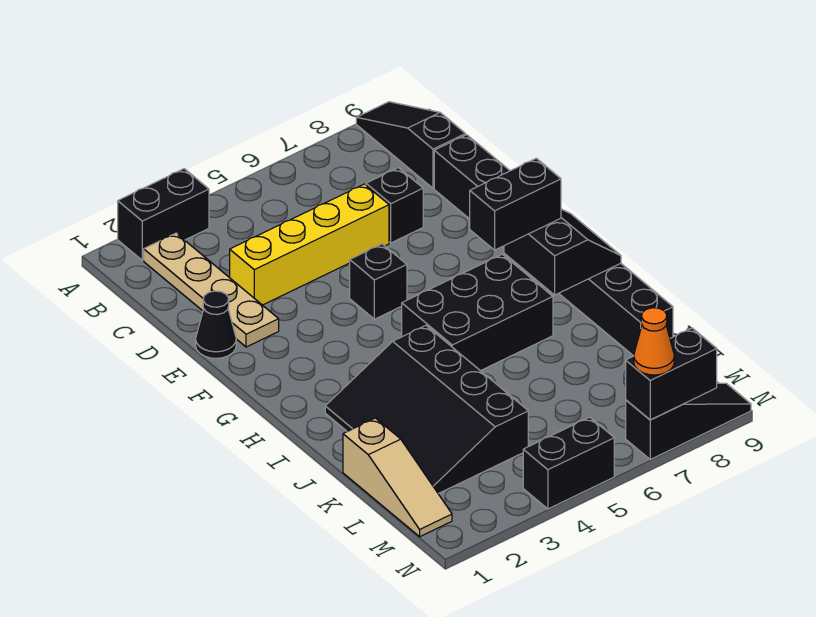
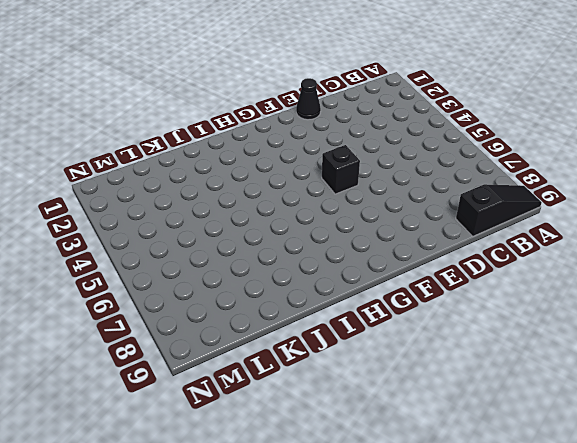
none -> black 1x2 brick [118,169,209,260]
none -> tan 1x4 plate [144,233,279,347]
none -> yellow 1x4 brick [230,184,389,305]

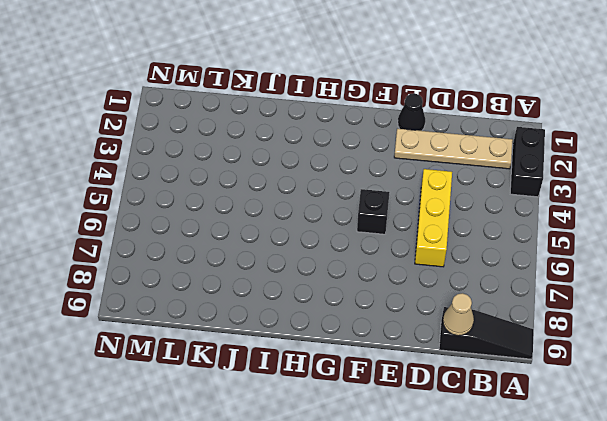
tan 1x1 cone [443,293,474,336] -> none
yellow 1x3 brick [415,169,452,267] -> yellow 1x4 brick [230,184,389,305]
none -> black 1x1 brick [366,168,423,243]
none -> black 1x8 brick [434,135,673,356]
none -> black 2x3 brick [402,254,553,371]

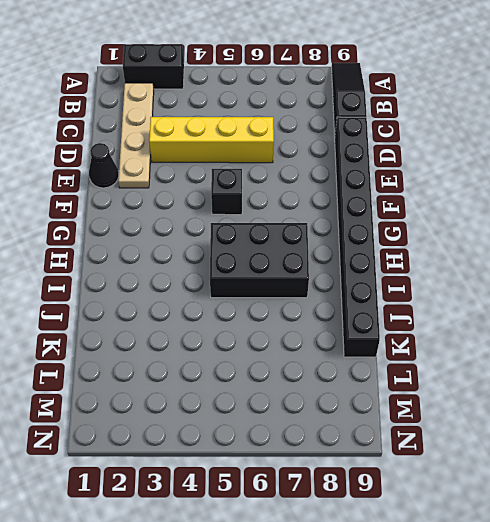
none -> black 1x1 brick [366,168,423,243]
none -> black 3x4 slope [325,325,528,494]
none -> tan 1x3 slope [343,418,452,537]

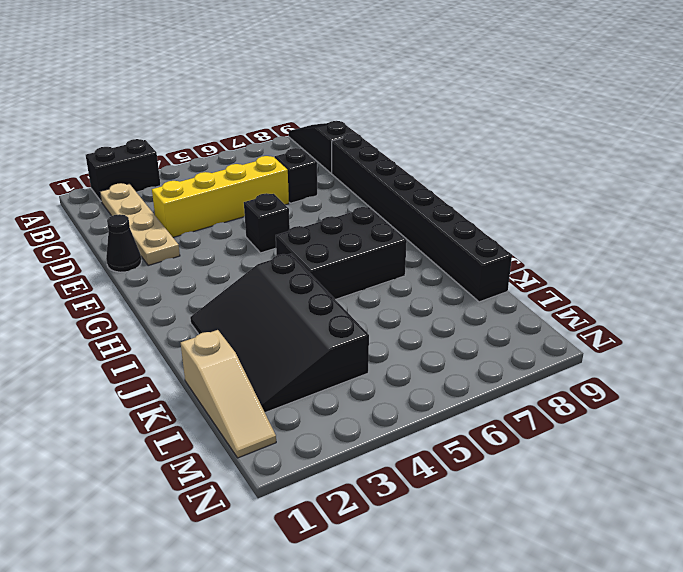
none -> black 1x2 brick [523,417,614,509]
none -> black 1x3 slope [626,383,751,459]
none -> black 2x2 slope [504,209,621,295]

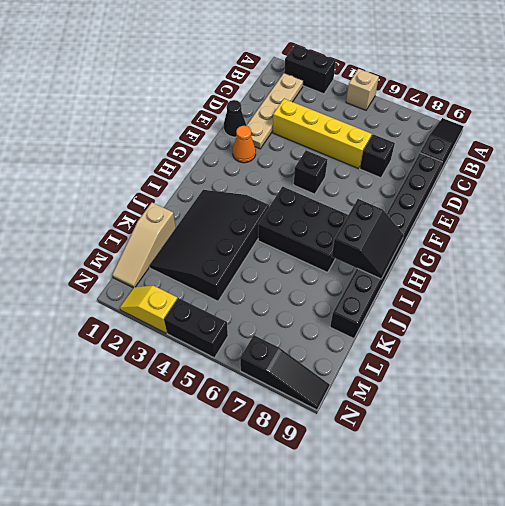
tan 1x1 brick [346,69,379,110] -> none
orange 1x1 cone [233,126,256,163] -> orange 1x1 cone moved to [634,308,674,375]
yellow 1x2 slope [120,286,177,333] -> none
none -> black 1x2 brick [626,328,717,420]
none -> black 1x2 brick [470,158,561,250]

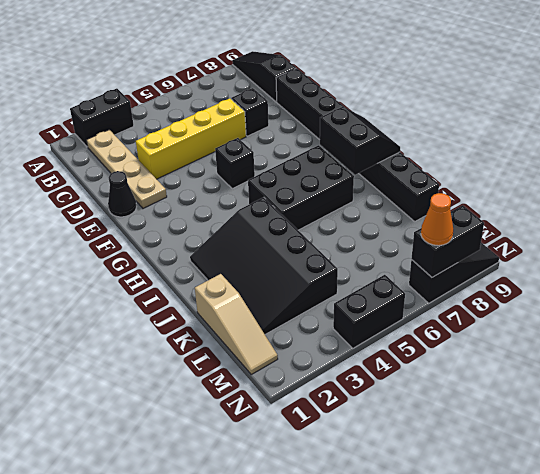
none -> black 1x2 brick [470,158,561,250]

